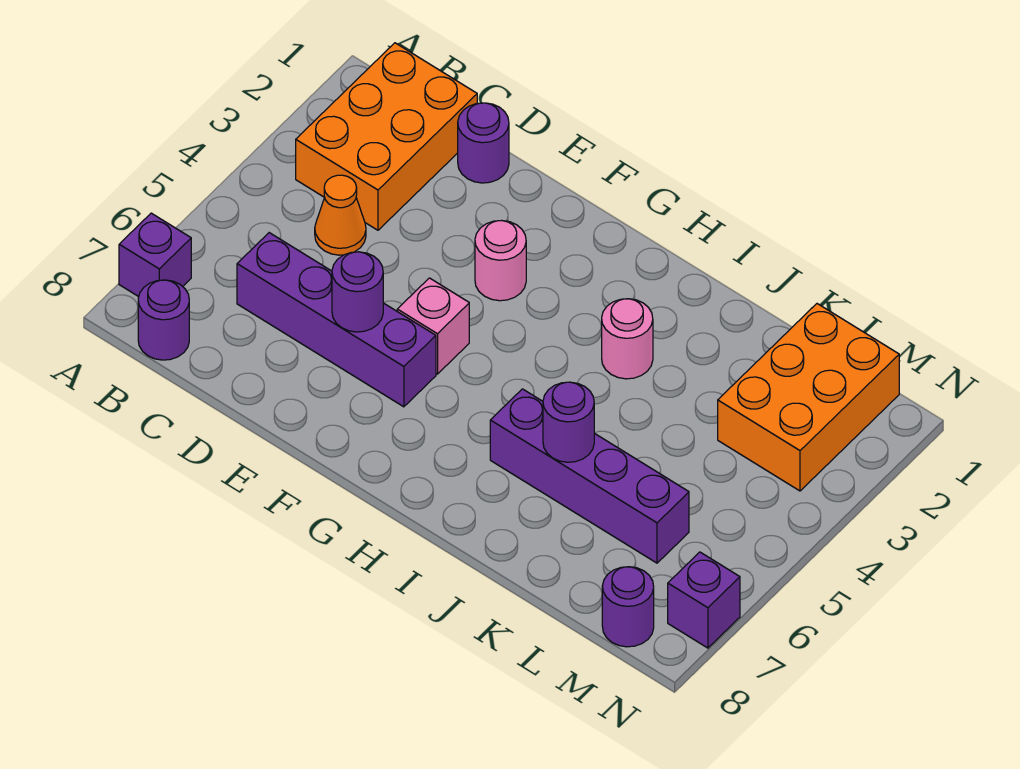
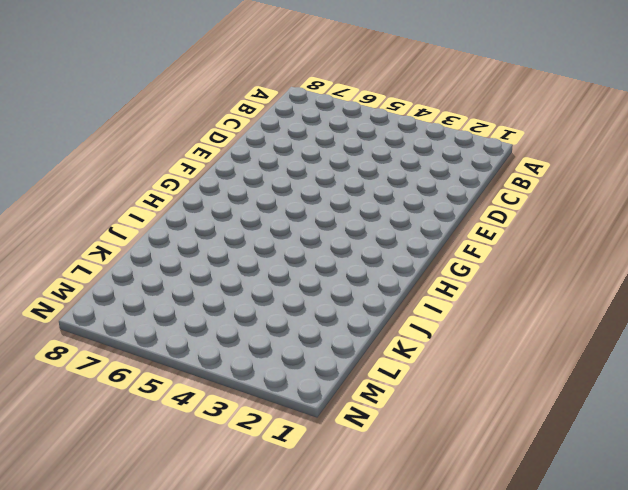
none -> purple 1x1 brick [119,213,191,297]
none -> orange 2x3 brick [296,43,477,230]
none -> purple 1x1 round brick [138,280,189,360]

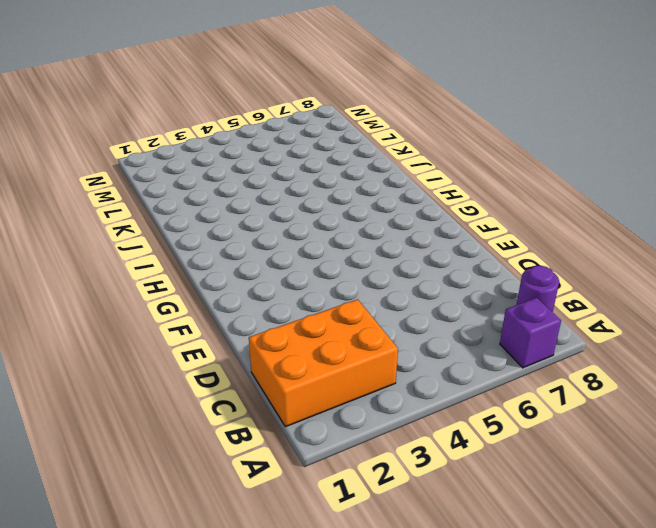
none -> orange 1x1 cone [315,175,366,255]
none -> purple 1x4 brick [237,233,436,407]
none -> purple 1x1 round brick [458,103,509,183]

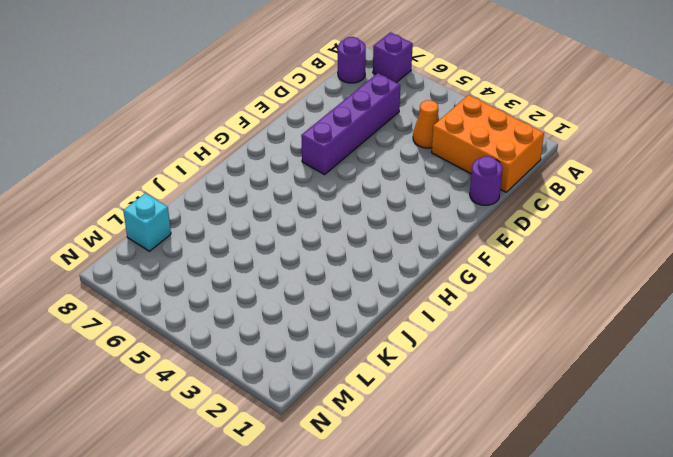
cyan 1x1 brick [123,193,171,251] -> none
none -> pink 1x1 round brick [475,221,526,301]
none -> pink 1x1 brick [397,278,469,374]
none -> pink 1x1 round brick [602,299,653,379]

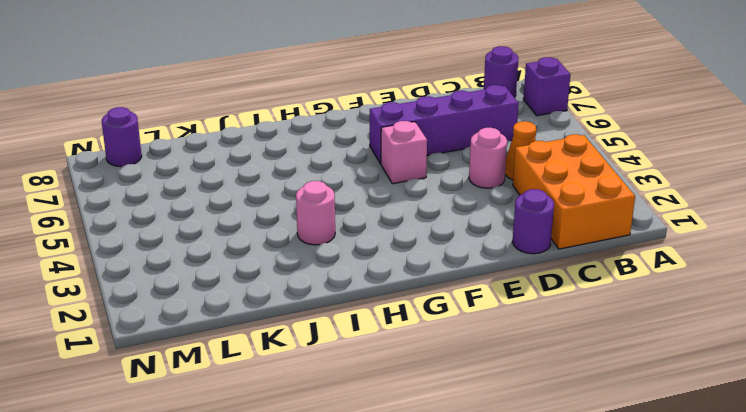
pink 1x1 round brick [469,128,507,188] -> pink 1x1 round brick moved to [475,221,526,301]
none -> purple 1x4 brick [490,389,689,563]
none -> orange 2x3 brick [718,304,899,491]
none -> purple 1x1 brick [668,552,740,648]

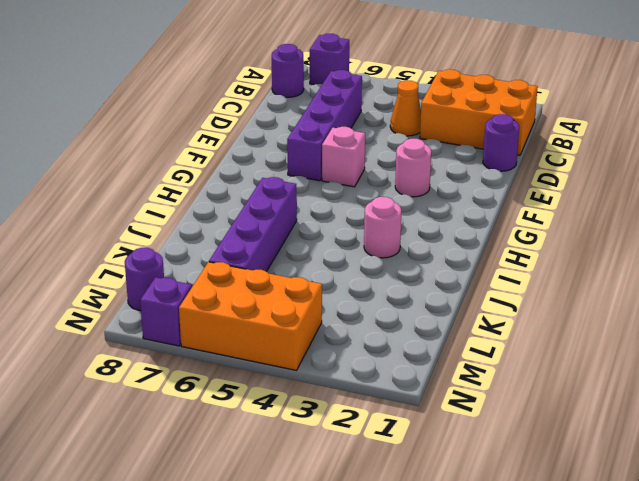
orange 2x3 brick [179,262,322,370] -> orange 2x3 brick moved to [718,304,899,491]
none -> purple 1x1 round brick [332,252,383,332]
none -> purple 1x1 round brick [543,382,594,462]

